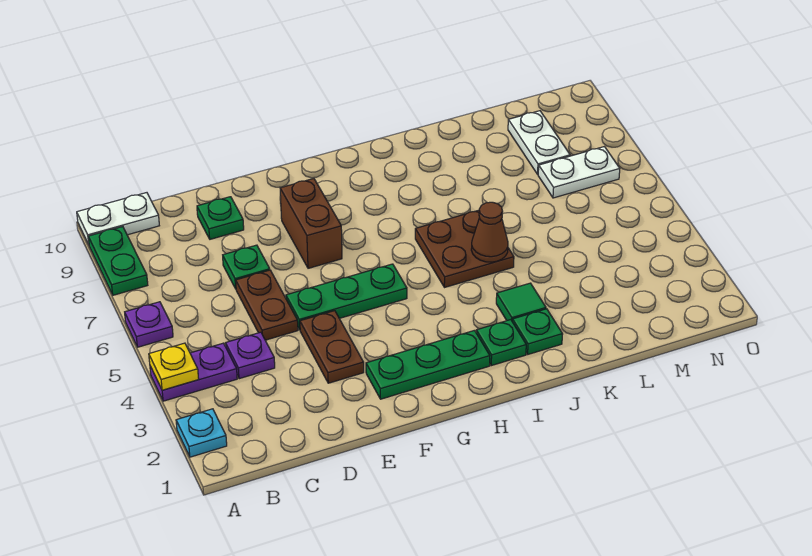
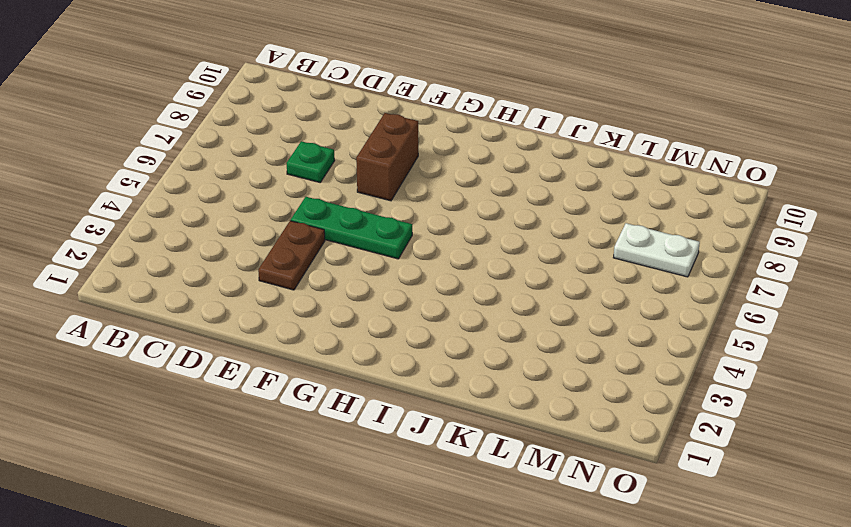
none -> cyan 1x1 plate [176,409,227,457]
none -> purple 1x2 plate [150,343,237,401]
none -> purple 1x1 plate [125,302,173,347]

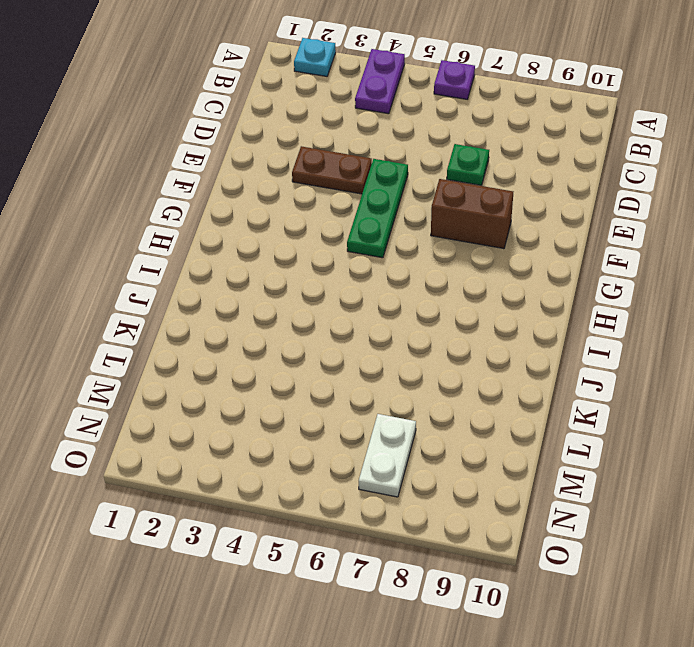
none -> green 1x2 plate [88,227,148,295]
none -> white 1x2 plate [77,193,159,244]
none -> purple 1x1 plate [225,332,275,379]

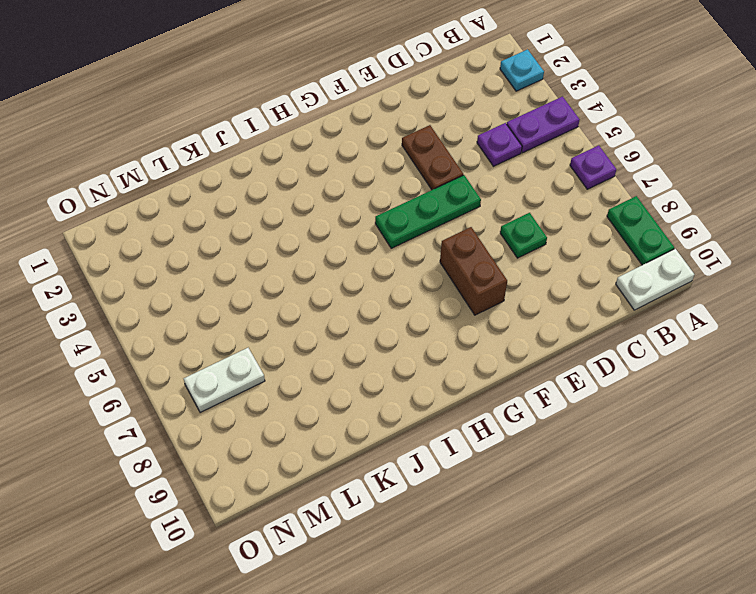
none -> brown 1x2 plate [236,270,298,340]
none -> green 1x1 plate [197,197,244,239]
none -> green 1x3 plate [366,330,490,399]

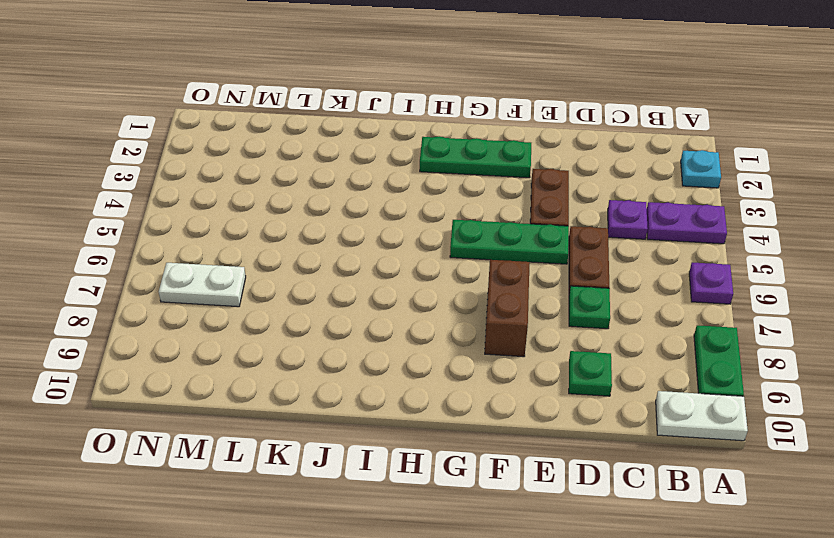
none -> green 1x1 plate [476,320,526,366]
none -> brown 2x2 plate [415,210,514,288]
none -> green 1x1 plate [513,309,563,354]

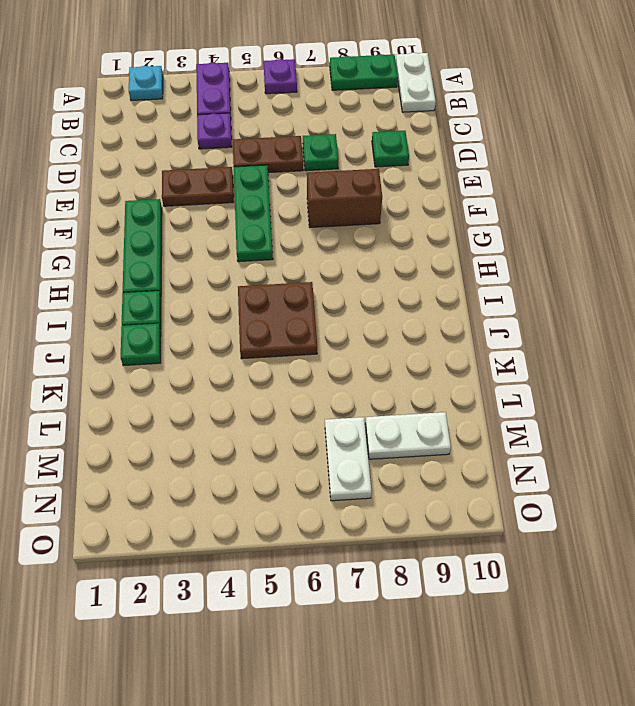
none -> green 1x1 tile [496,283,546,322]
none -> yellow 1x1 plate [149,343,199,390]
none -> brown 1x1 cone [471,202,508,262]

